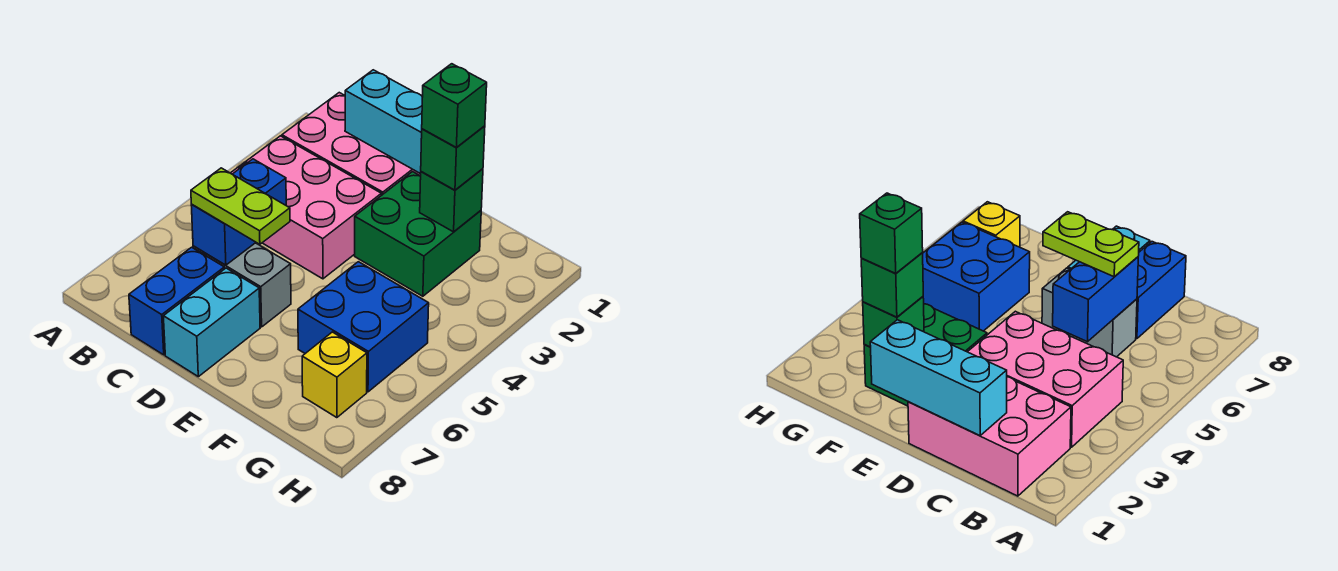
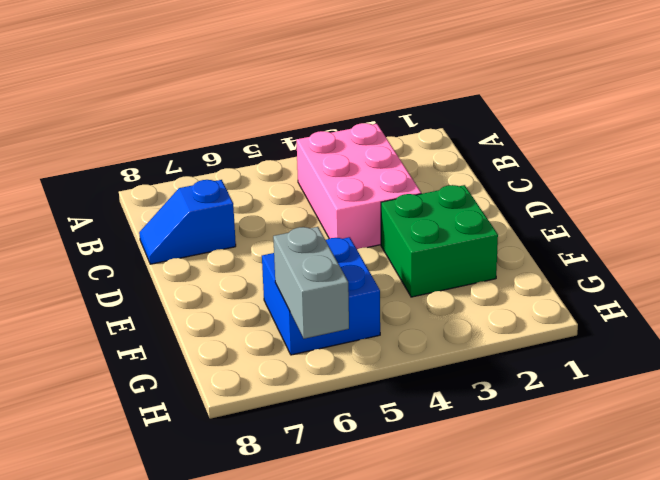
blue 1x2 slope [139,180,236,264] -> blue 1x2 brick [129,247,224,355]
grey 1x2 brick [273,227,349,339] -> grey 1x2 brick moved to [193,243,291,327]
none -> pink 2x3 brick [282,93,421,195]
none -> cyan 1x2 brick [163,268,260,377]
none -> yellow 1x1 brick [302,332,367,418]

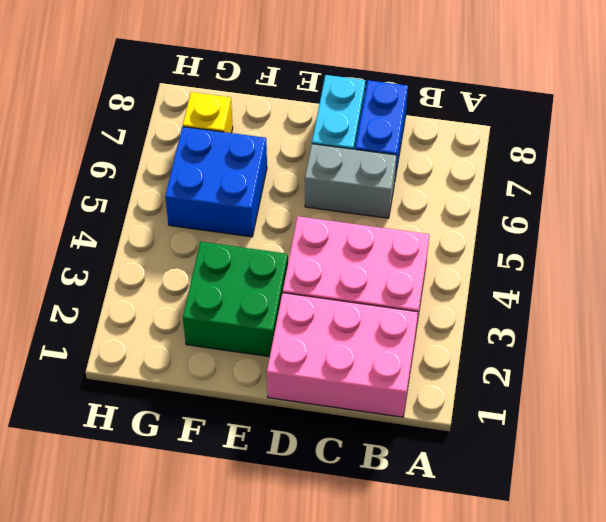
none -> cyan 1x3 brick [345,70,422,174]
none -> blue 1x2 brick [191,159,286,265]
none -> green 1x1 brick [420,169,483,232]

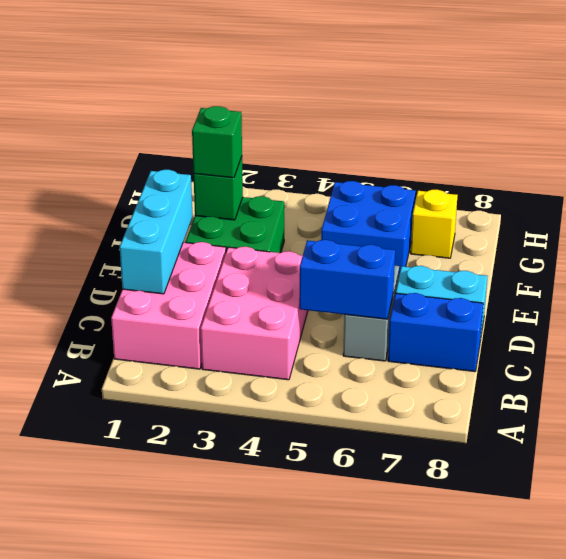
none -> lime 1x2 plate [191,168,290,244]
none -> green 1x1 brick [422,64,487,148]

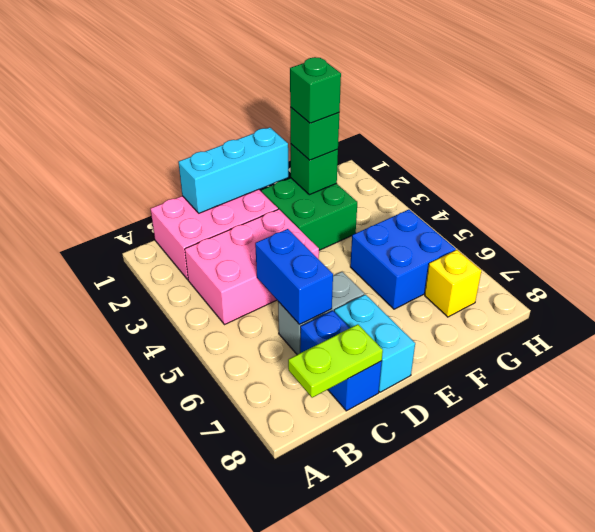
lime 1x2 plate [288,324,383,398] -> lime 1x2 plate moved to [191,168,290,244]

